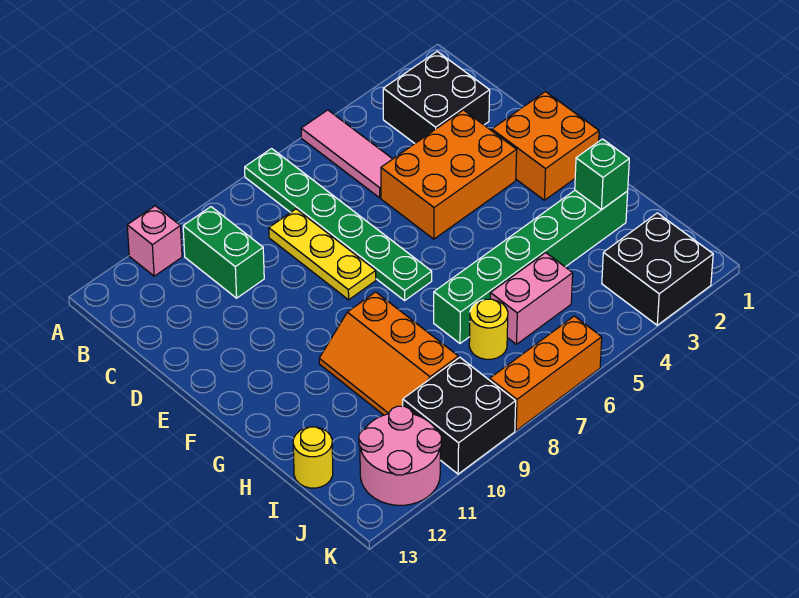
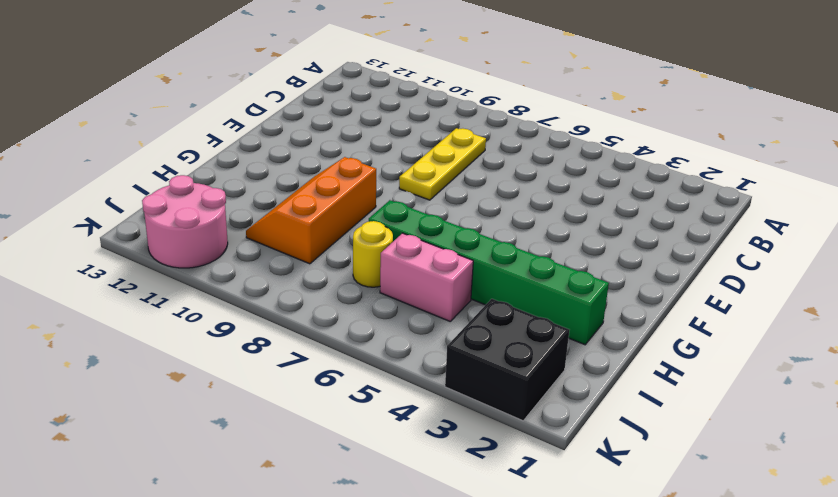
none -> pink 1x3 tile [301,110,392,198]
none -> green 1x6 plate [245,149,432,301]
none -> pink 1x1 brick [127,206,182,276]

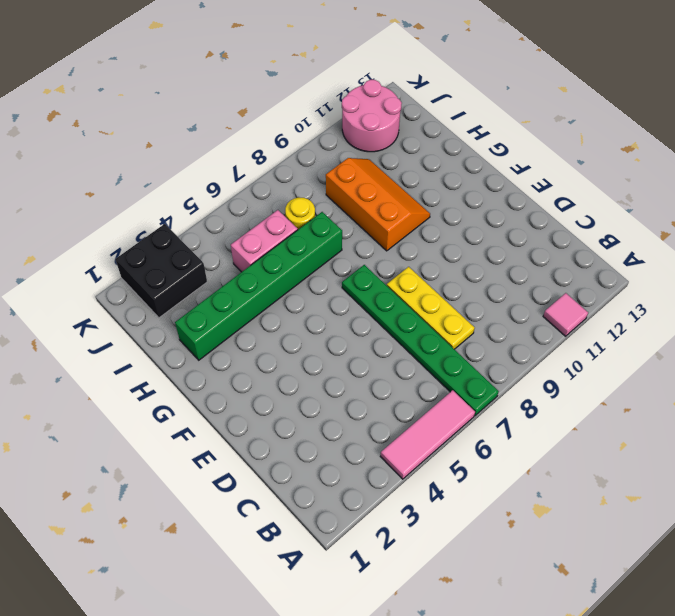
pink 1x3 tile [380,390,475,479] -> pink 1x3 tile turned to [301,110,392,198]
pink 1x1 tile [543,293,588,336] -> pink 1x1 brick [127,206,182,276]
none -> black 2x2 brick [383,51,490,143]
none -> green 1x2 brick [183,207,264,298]
none -> orange 2x3 brick [381,110,517,239]

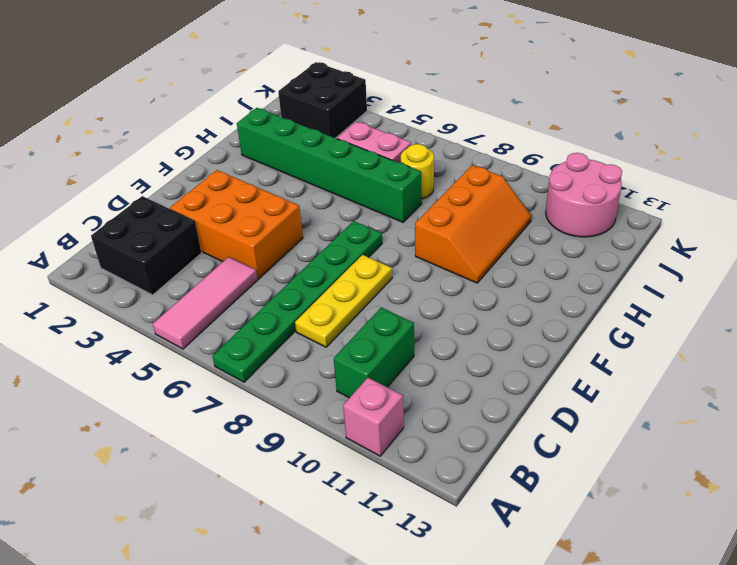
none -> orange 2x2 brick [492,92,599,200]
none -> yellow 1x1 round brick [293,427,333,488]
none -> black 2x2 brick [403,357,516,474]

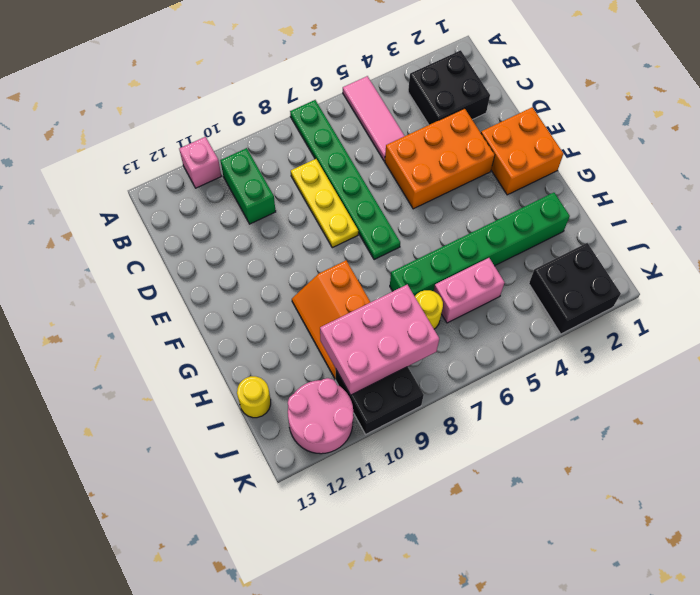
pink 2x3 brick [320,285,439,395] -> none
none -> orange 1x3 brick [490,316,602,431]
none -> green 1x1 brick [575,139,629,209]

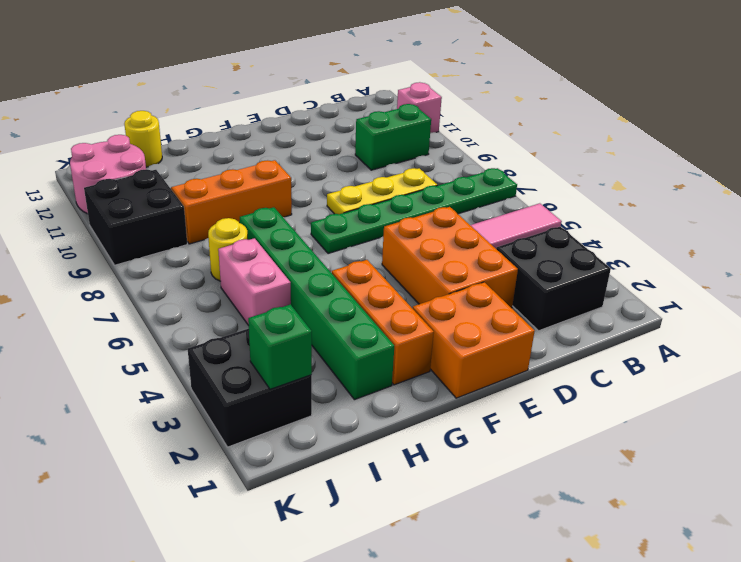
orange 1x3 brick [332,260,434,385] -> orange 1x3 brick moved to [490,316,602,431]
green 1x1 brick [248,304,312,389] -> green 1x1 brick moved to [575,139,629,209]

